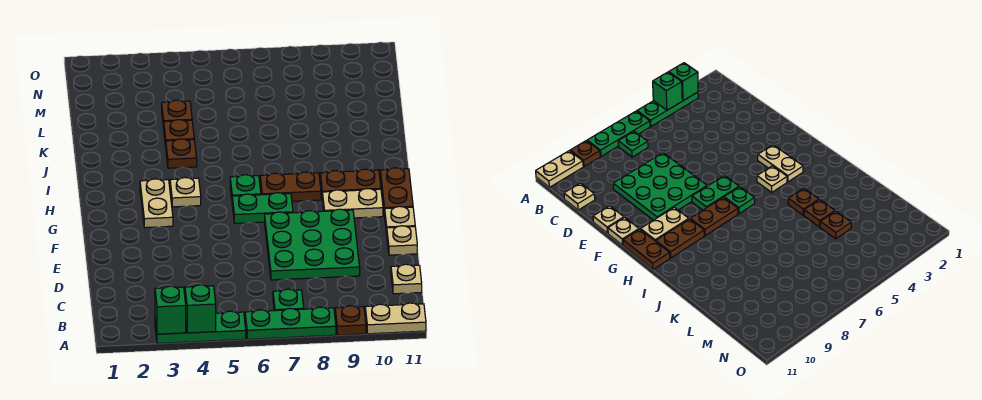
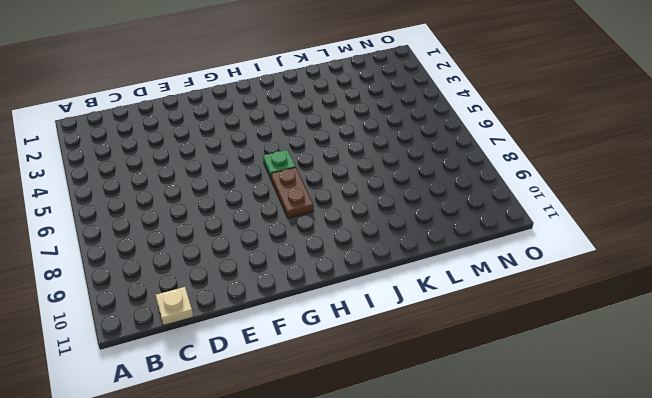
none -> green 1x3 plate [155,311,246,343]
none -> green 1x3 plate [245,307,336,339]
none -> brown 1x1 plate [335,306,366,335]

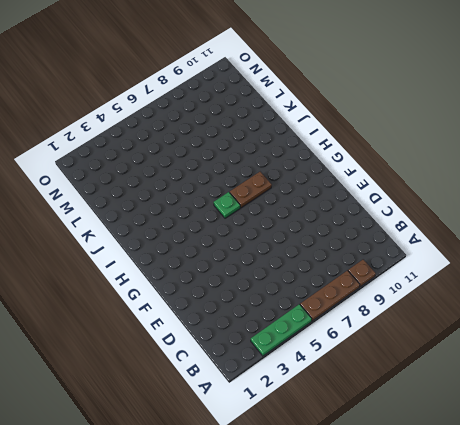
brown 1x3 plate [300,270,360,321] -> green 1x3 plate [245,307,336,339]
none -> tan 1x2 plate [365,303,426,334]
none -> green 1x1 plate [273,289,304,311]
none -> tan 1x1 plate [391,264,422,294]

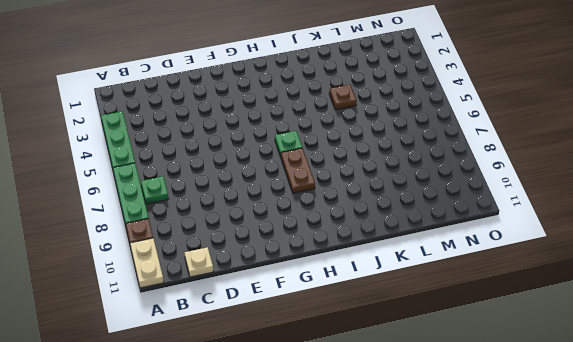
none -> green 3x3 plate [265,209,360,280]
none -> tan 1x1 plate [387,226,417,255]
none -> tan 1x1 plate [385,206,415,234]

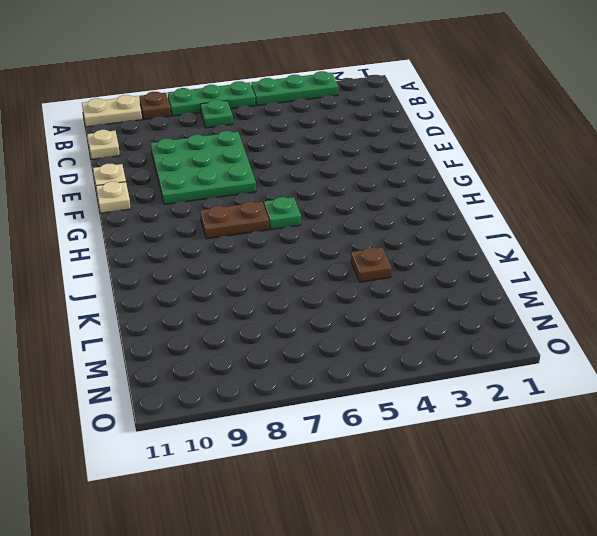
none -> tan 1x2 plate [140,179,173,228]
none -> green 1x2 plate [232,193,293,223]
none -> tan 1x2 plate [322,189,383,218]

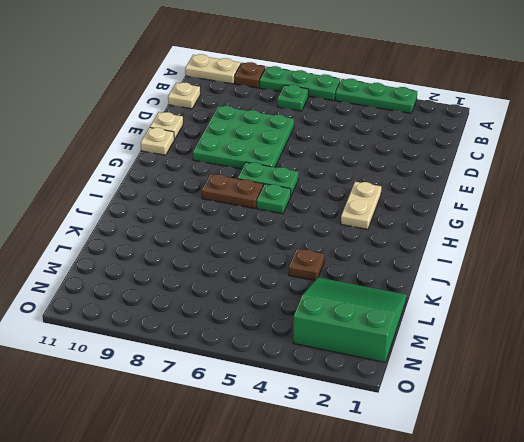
green 3x3 slope [293,277,407,362] -> none
none -> tan 1x2 plate [322,189,383,218]
none -> brown 1x2 plate [380,168,413,216]
none -> tan 1x1 plate [170,178,201,207]

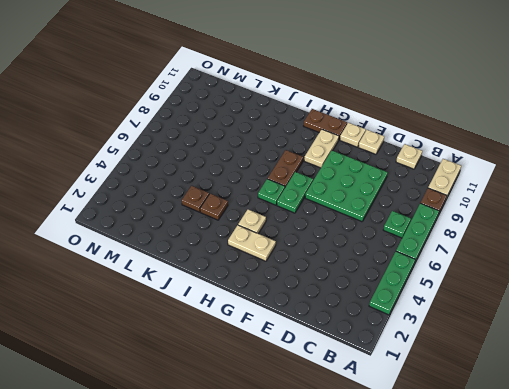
none -> brown 1x2 plate [320,169,381,192]
none -> brown 1x1 plate [162,100,192,128]
none -> green 1x1 brick [155,286,186,334]

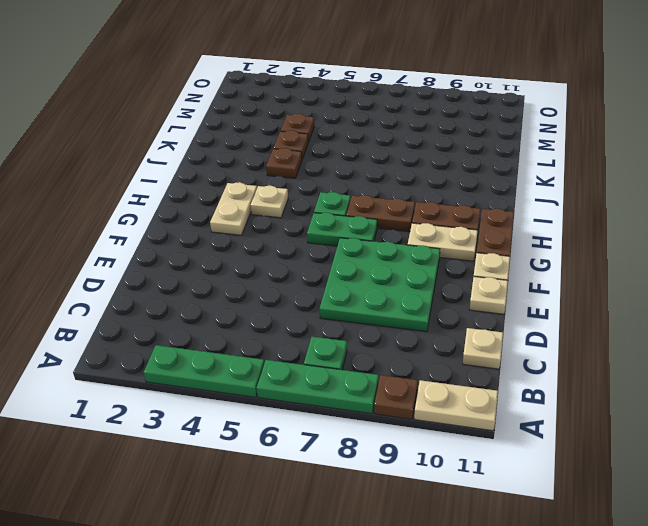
none -> green 1x1 brick [155,286,186,334]
none -> green 1x1 brick [185,285,216,333]

